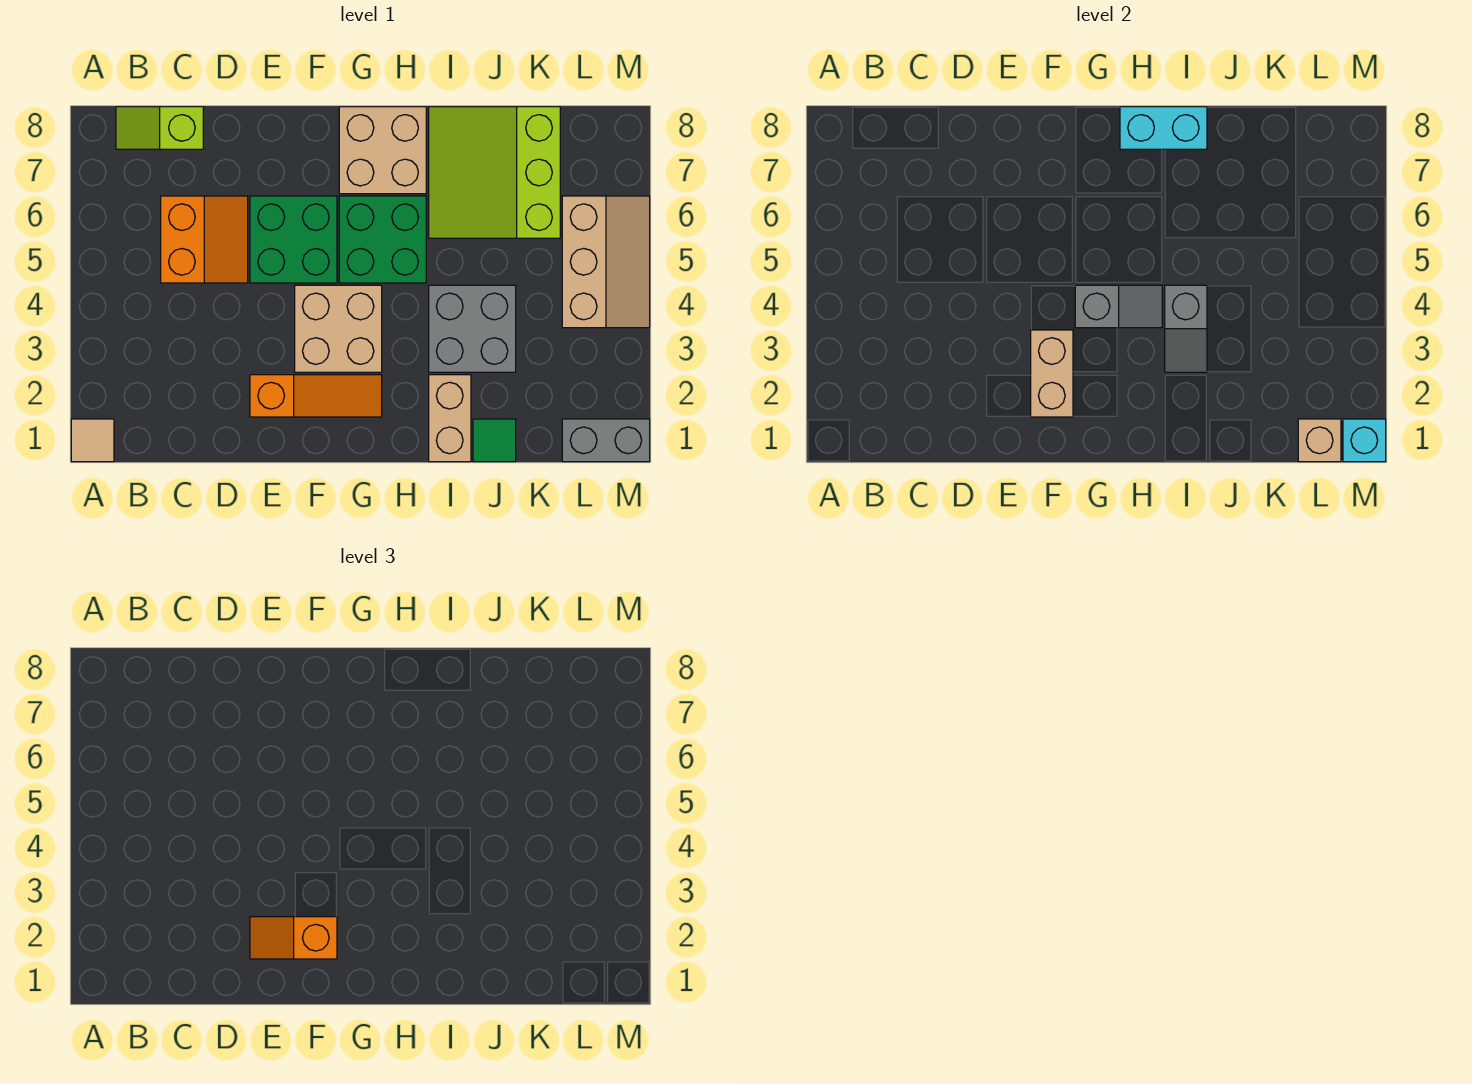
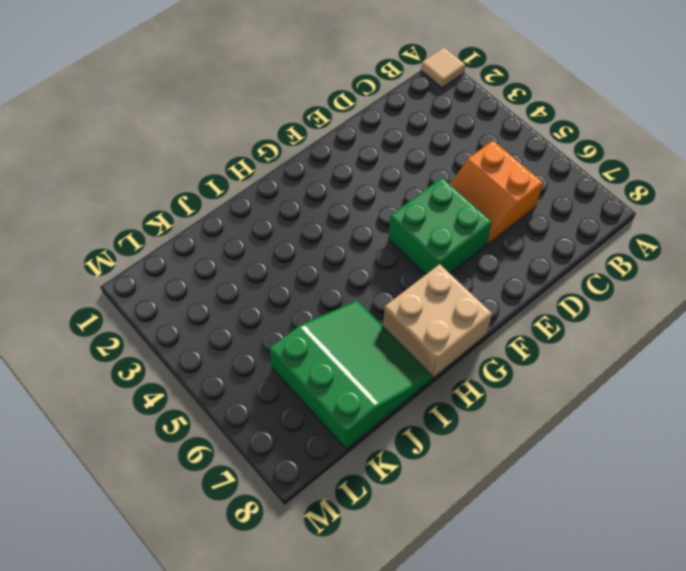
green 3x3 slope [270,300,433,449] -> lime 3x3 slope [429,107,560,238]
none -> lime 1x2 slope [116,107,203,149]
none -> orange 1x3 slope [250,375,382,417]
none -> tan 2x2 brick [295,285,382,372]

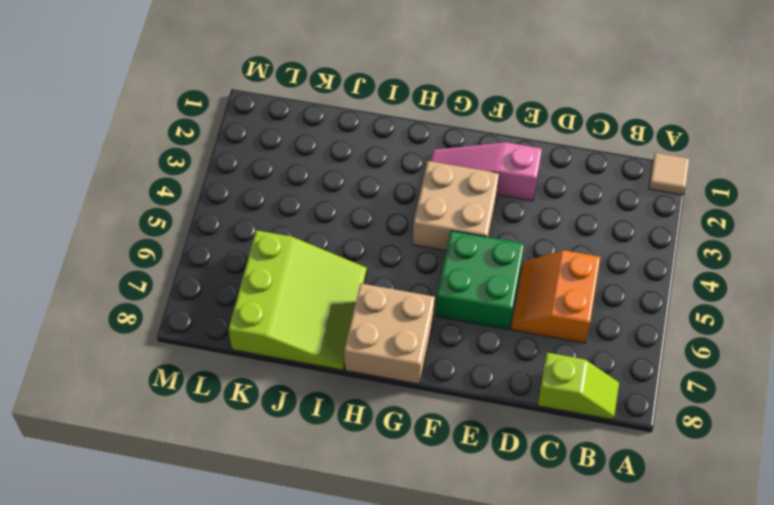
pink 1x3 slope [431,142,542,201] -> orange 1x3 slope [250,375,382,417]
none -> green 2x2 brick [339,196,426,283]
none -> tan 1x2 brick [429,375,471,462]
none -> grey 2x2 brick [429,285,516,372]

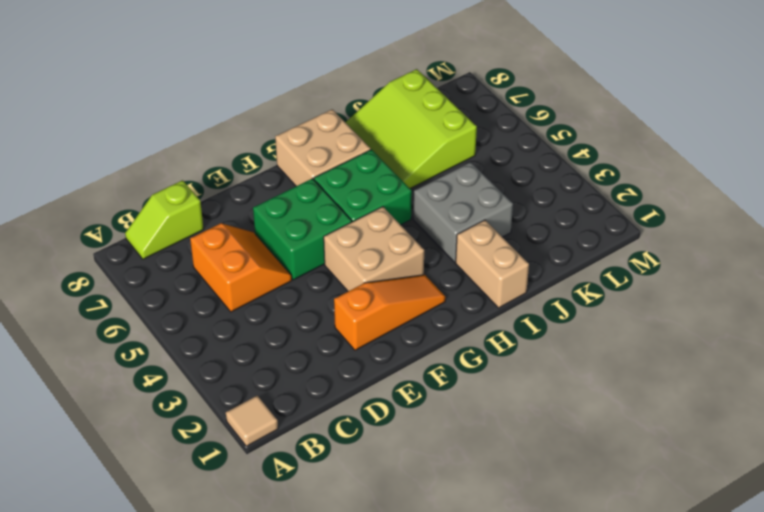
none -> green 1x1 tile [473,419,516,462]
none -> grey 1x2 brick [562,419,650,462]
none -> tan 2x3 slope [562,196,650,328]

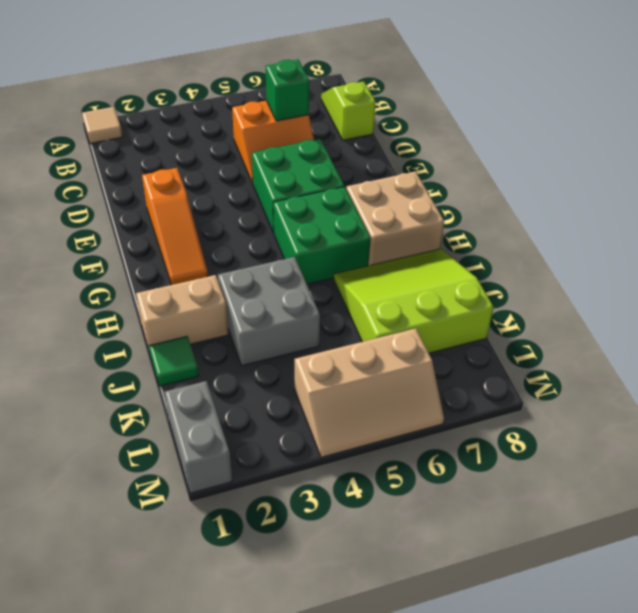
green 1x1 brick [266,60,309,121] -> none
none -> tan 2x2 brick [295,285,382,372]
none -> tan 1x2 brick [1031,330,1073,417]
none -> grey 1x2 slope [1075,285,1162,328]

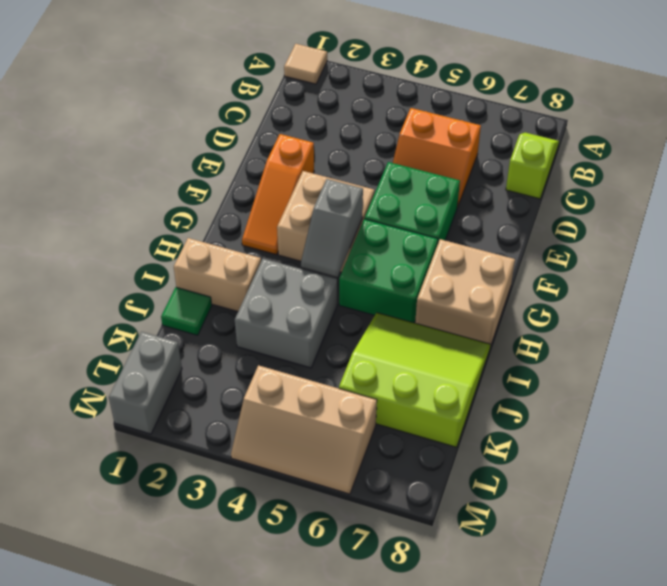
none -> tan 1x2 brick [1031,330,1073,417]
none -> cyan 1x2 brick [1120,107,1207,149]
none -> grey 1x2 slope [1165,285,1207,372]

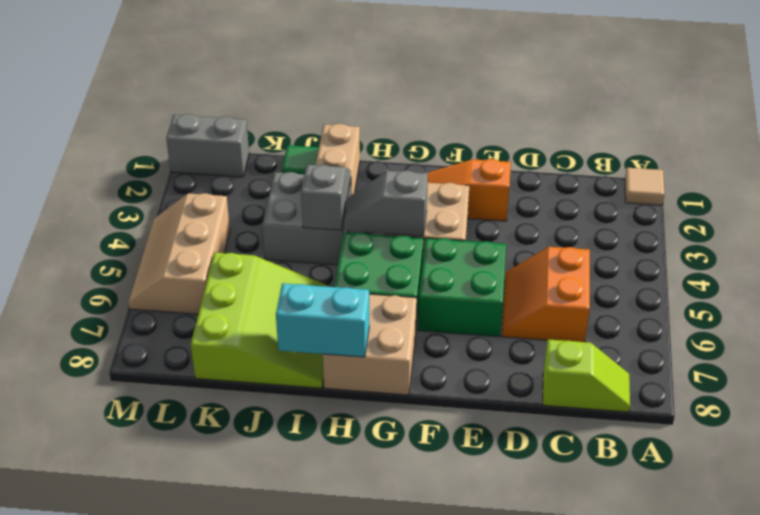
none -> tan 1x2 brick [1031,330,1073,417]
none -> tan 1x1 brick [1298,419,1341,462]
none -> cyan 1x1 brick [1343,419,1386,462]

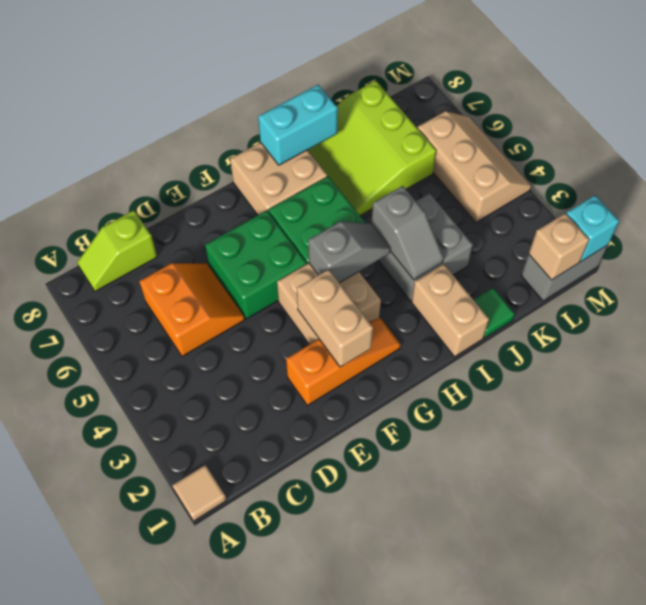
none -> orange 1x2 slope [250,917,337,959]

